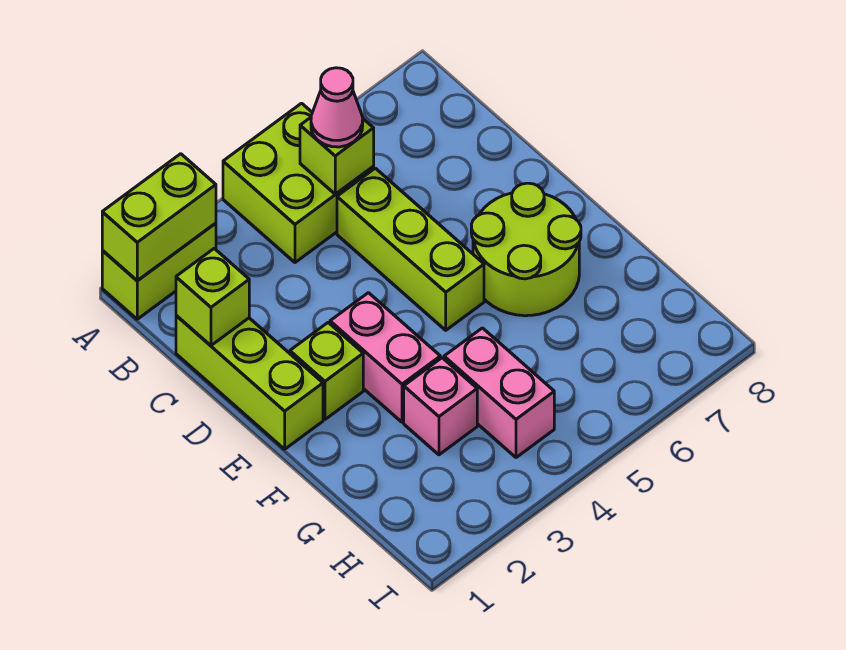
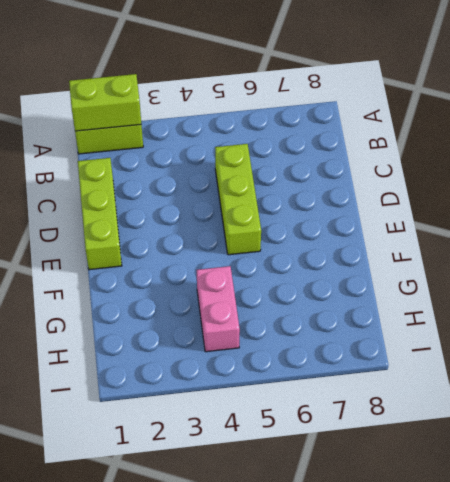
none -> lime 2x2 brick [223,103,374,262]
none -> lime 1x1 brick [290,323,363,419]
none -> pink 1x2 brick [330,293,440,422]

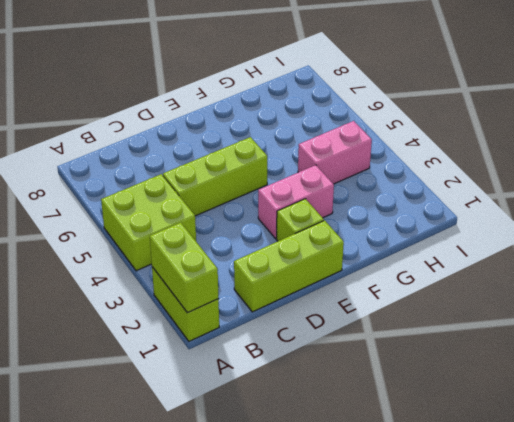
none -> lime 2x2 round brick [471,183,581,316]
none -> pink 1x1 brick [404,358,477,455]
none -> lime 1x1 brick [300,118,374,194]

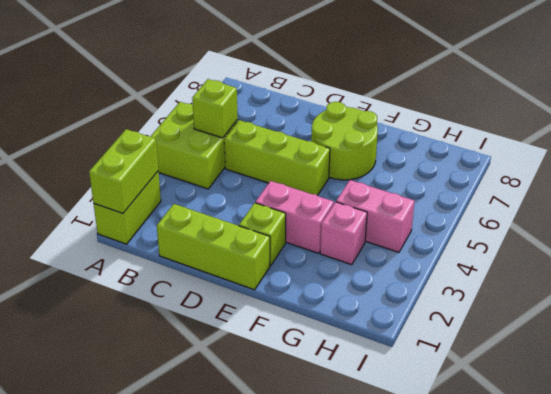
none -> lime 1x1 brick [176,249,249,345]
none -> pink 1x1 cone [311,68,363,147]

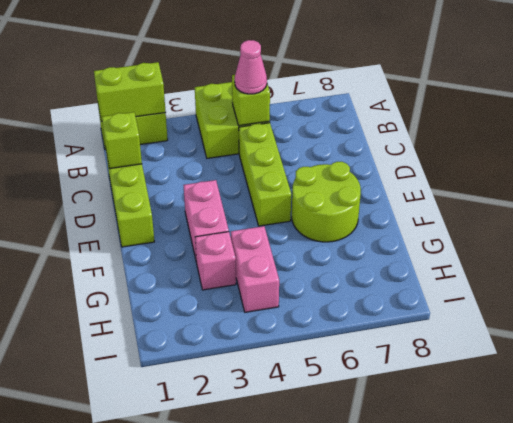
none -> lime 1x1 brick [290,323,363,419]

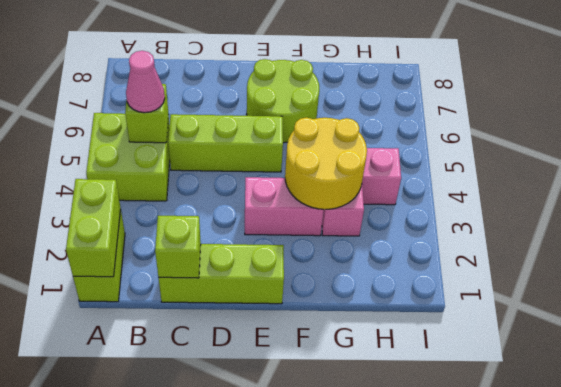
yellow 2x2 round brick [285,117,367,210] -> none
none -> lime 1x1 brick [290,323,363,419]

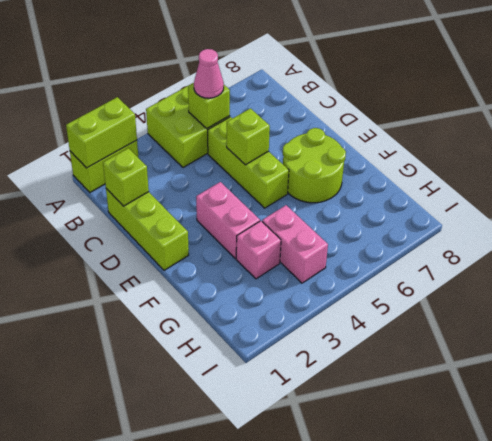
lime 1x1 brick [227,108,270,165] -> lime 1x1 brick moved to [290,323,363,419]

